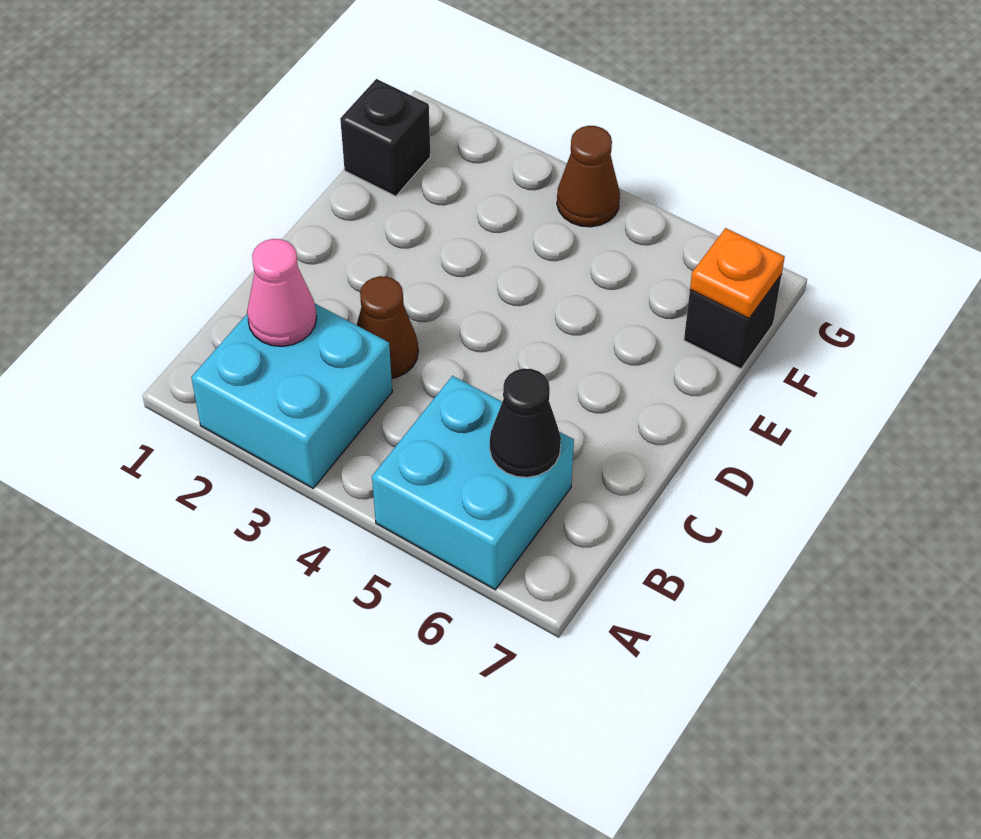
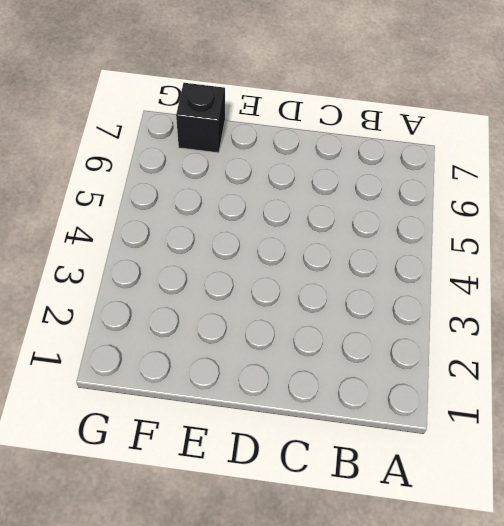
none -> cyan 2x2 brick [191,304,392,488]
none -> cyan 2x2 brick [372,376,574,590]

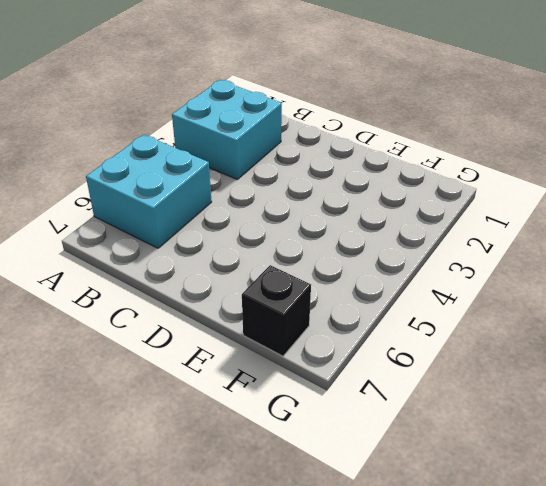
none -> brown 1x1 cone [357,276,418,378]
none -> black 1x1 brick [340,79,431,196]

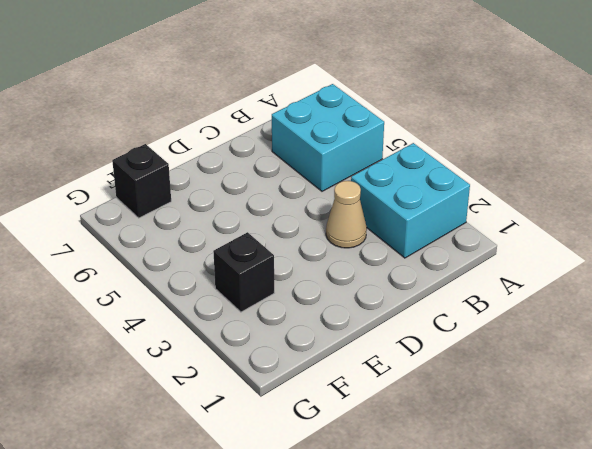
tan 1x1 cone [326,181,367,248] -> brown 1x1 cone [357,276,418,378]
black 1x1 brick [213,232,274,312] -> black 1x1 brick moved to [340,79,431,196]
none -> brown 1x1 cone [557,126,620,227]
none -> pink 1x1 cone [247,239,317,346]

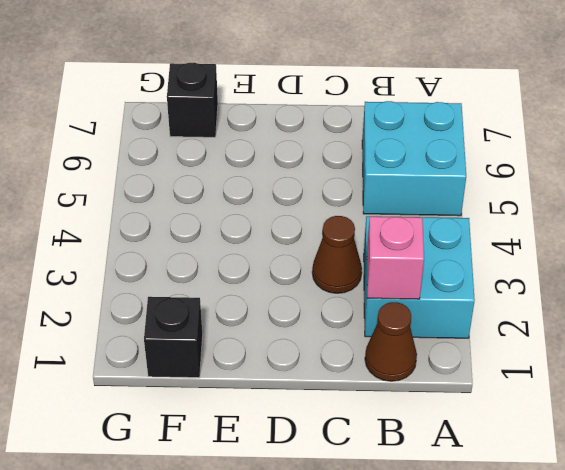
brown 1x1 cone [365,302,417,381] -> brown 1x1 cone moved to [557,126,620,227]
pink 1x1 brick [367,216,424,299] -> pink 1x1 cone [247,239,317,346]
none -> black 1x1 cone [490,368,561,477]
none -> orange 1x1 plate [690,228,785,318]

